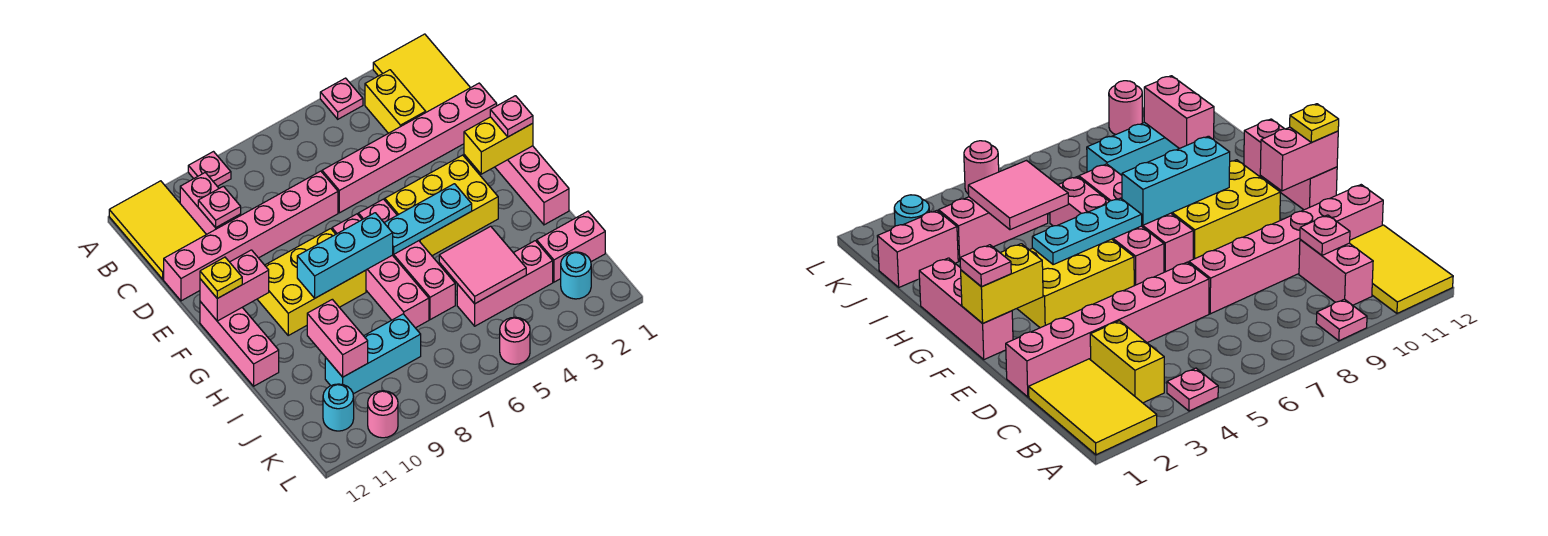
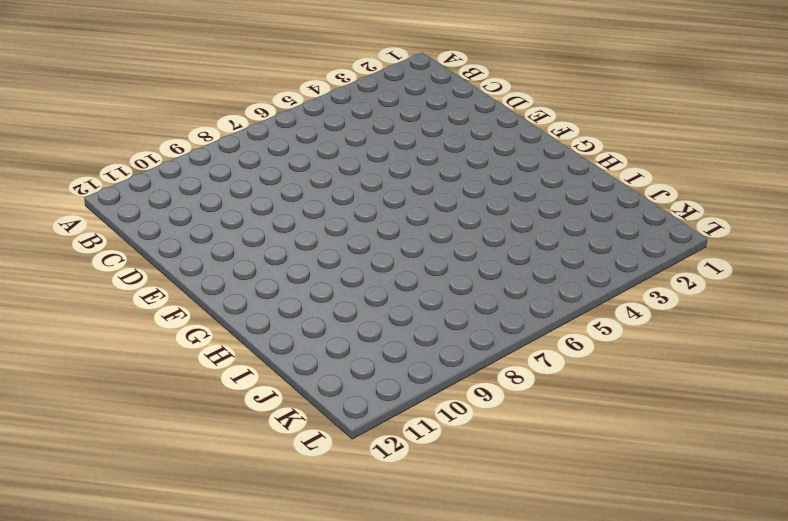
none -> yellow 2x3 tile [373,34,470,112]
none -> pink 1x1 plate [320,78,363,119]
none -> pink 1x1 plate [188,152,231,186]
none -> yellow 2x3 tile [109,181,206,279]

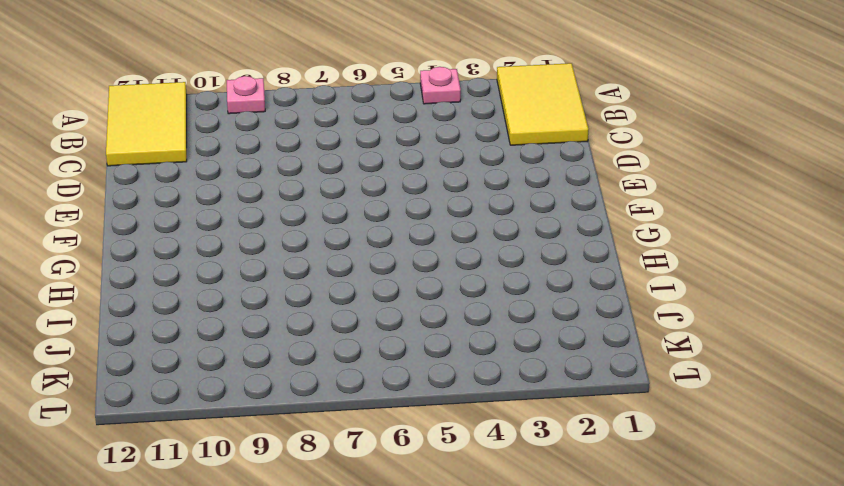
none -> yellow 1x2 brick [365,70,426,133]
none -> pink 1x2 brick [180,173,241,234]
none -> pink 1x6 brick [322,83,497,213]
none -> pink 1x6 brick [164,171,338,301]

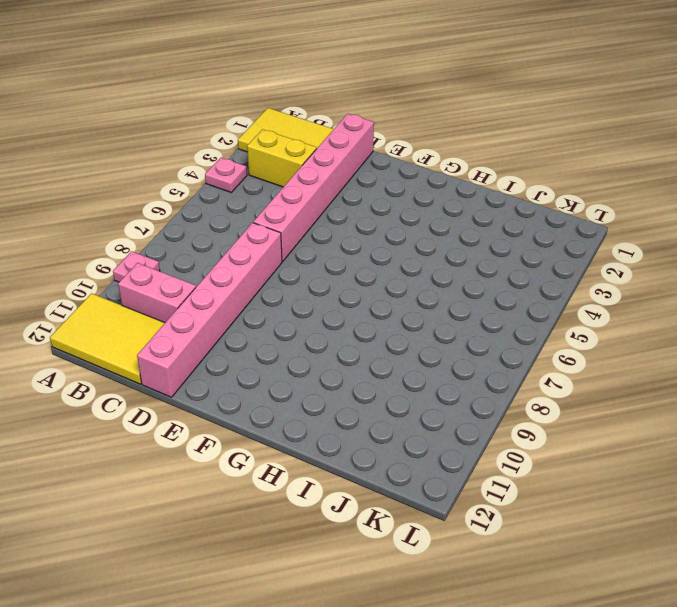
none -> pink 1x3 brick [495,146,569,225]
none -> yellow 2x3 brick [385,155,498,256]
none -> pink 1x4 brick [358,199,455,320]
none -> pink 1x4 brick [332,214,429,328]

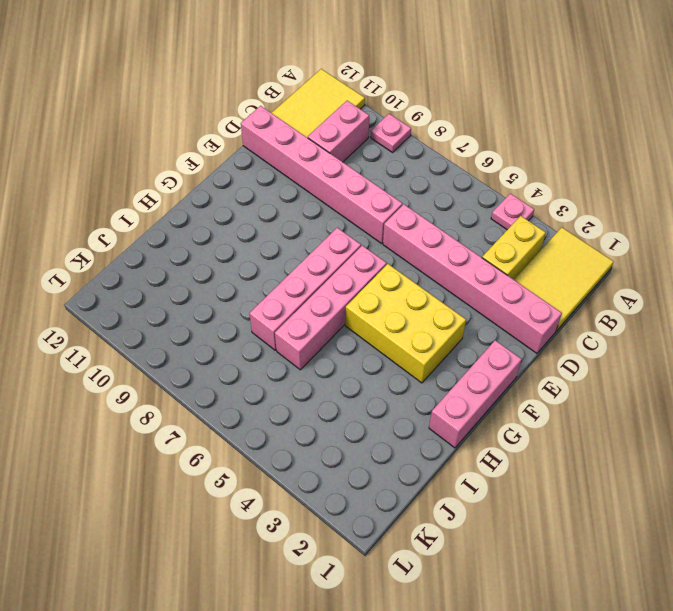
none -> yellow 2x3 brick [257,229,366,335]
none -> pink 1x3 brick [200,302,279,386]
none -> pink 1x2 brick [537,211,605,282]
none -> pink 1x3 brick [457,241,553,326]

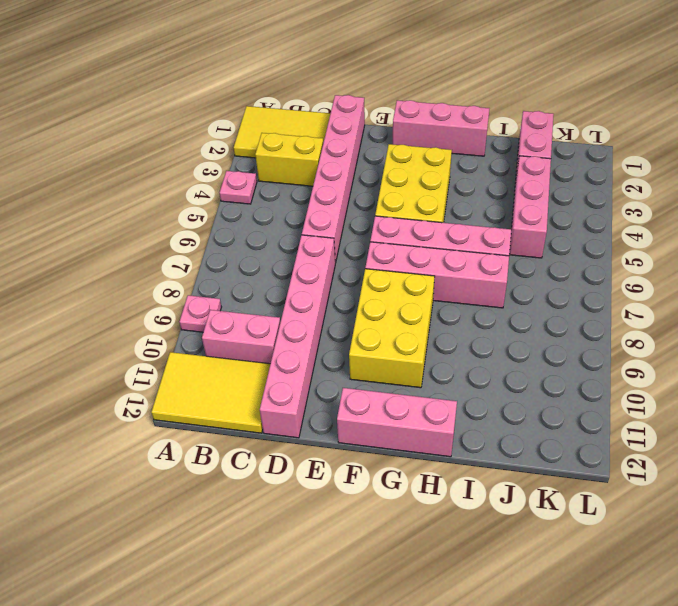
none -> cyan 1x3 brick [325,314,421,394]
none -> cyan 1x1 round brick [561,252,591,299]
none -> cyan 1x1 round brick [323,384,354,431]
none -> pink 1x1 round brick [500,317,530,364]

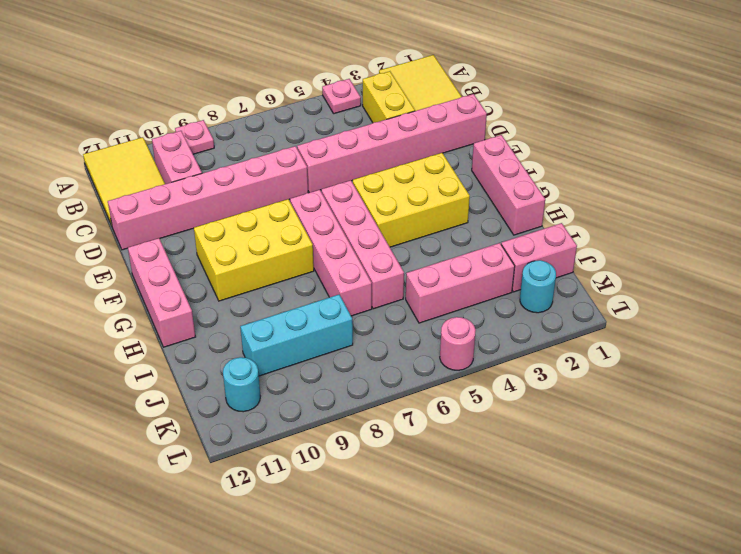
none -> pink 1x1 round brick [368,391,398,438]
none -> pink 1x1 plate [198,186,241,228]
none -> yellow 1x2 brick [464,117,533,174]
none -> pink 1x2 brick [200,250,269,321]

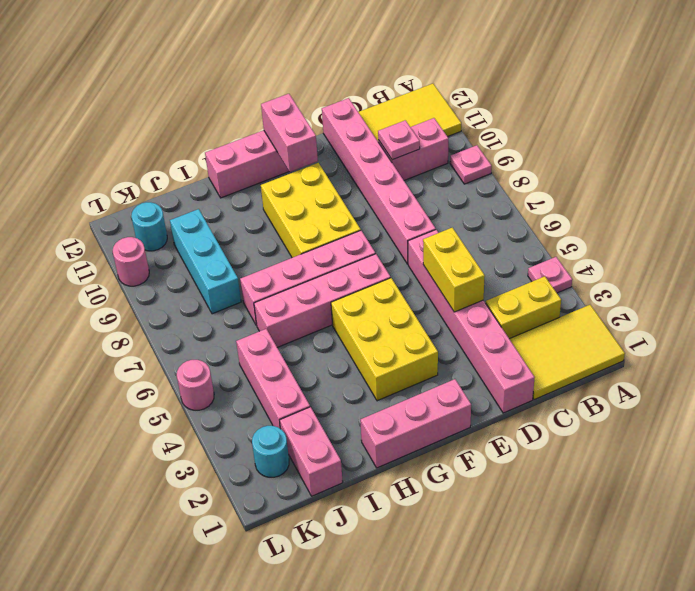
yellow 1x2 brick [423,228,485,312] -> yellow 1x2 brick moved to [464,117,533,174]
none -> cyan 1x3 plate [384,184,472,254]
none -> cyan 1x3 brick [297,213,393,298]
none -> pink 2x2 tile [439,226,526,304]
none -> pink 1x2 brick [307,299,368,377]

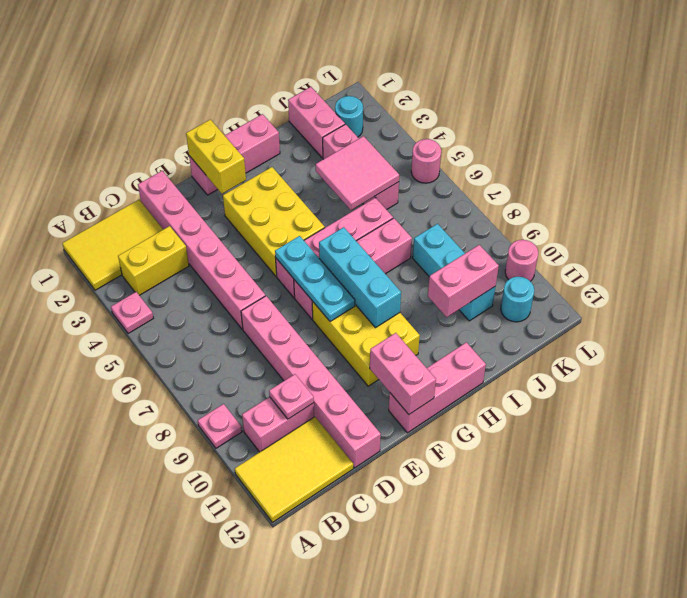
cyan 1x3 plate [275,236,355,322] -> cyan 1x3 plate moved to [384,184,472,254]
none -> pink 1x1 plate [490,96,533,137]
none -> yellow 1x1 plate [200,257,242,298]

